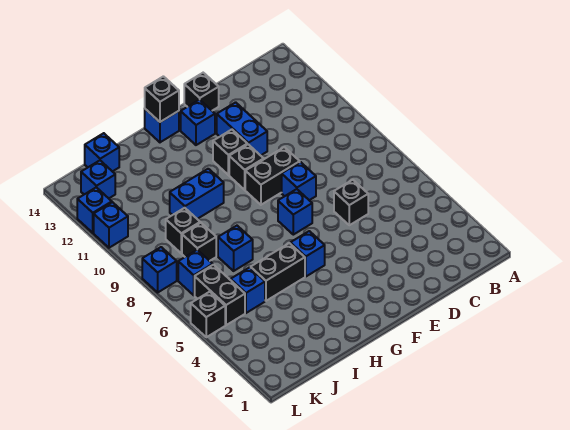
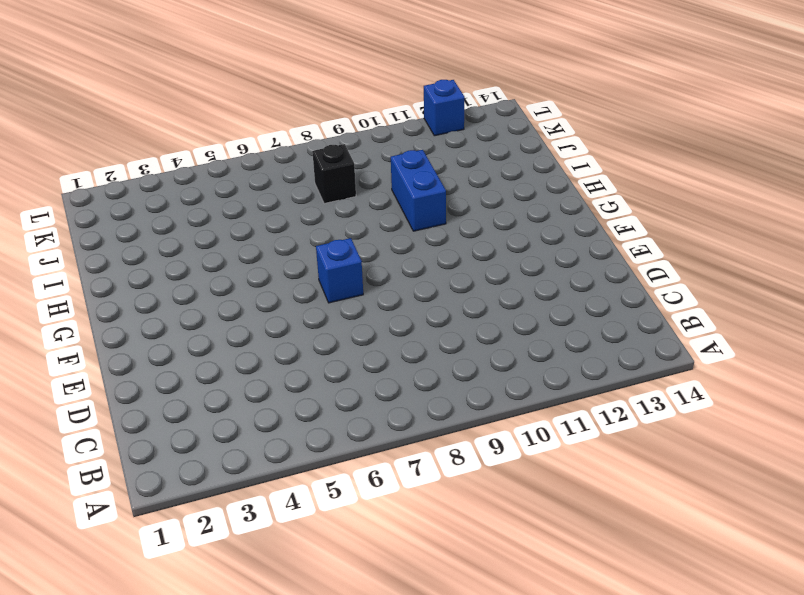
none -> black 1x1 brick [334,180,368,225]
none -> blue 1x1 brick [282,162,316,200]
none -> black 1x2 brick [245,147,300,205]

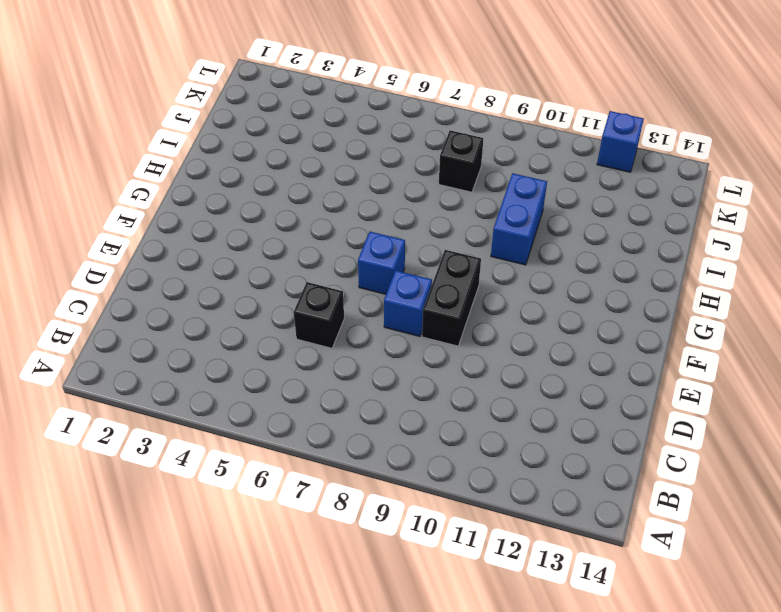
none -> blue 1x2 brick [217,102,267,156]
none -> black 1x1 brick [184,73,219,111]
none -> black 1x1 brick [229,144,264,190]

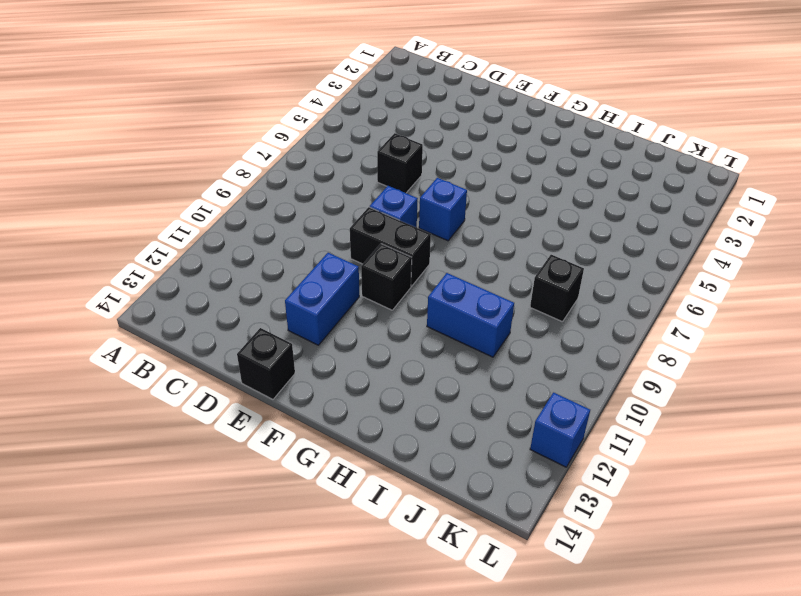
none -> black 1x1 brick [213,130,247,175]
none -> blue 1x1 brick [181,100,215,145]
none -> blue 1x1 brick [290,231,325,276]

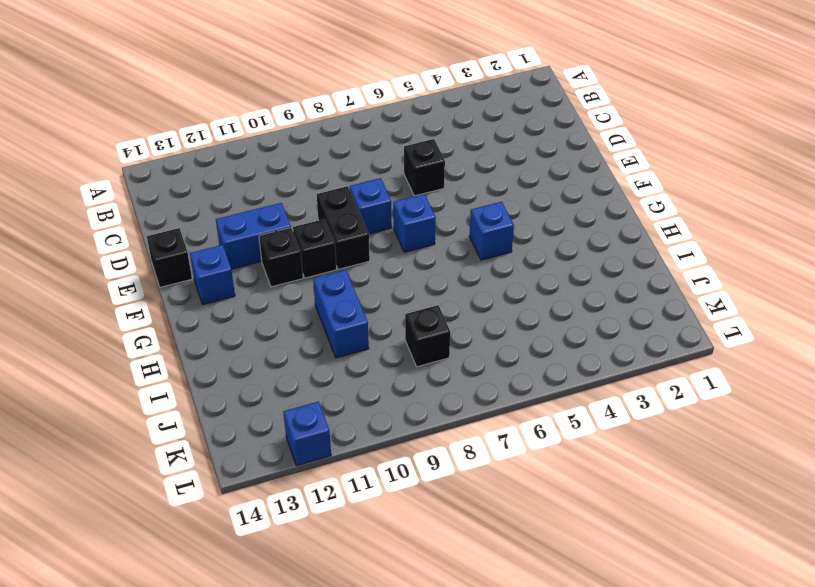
none -> blue 1x1 brick [145,109,179,142]
none -> black 1x2 brick [251,243,305,301]
none -> blue 1x1 brick [218,226,253,271]

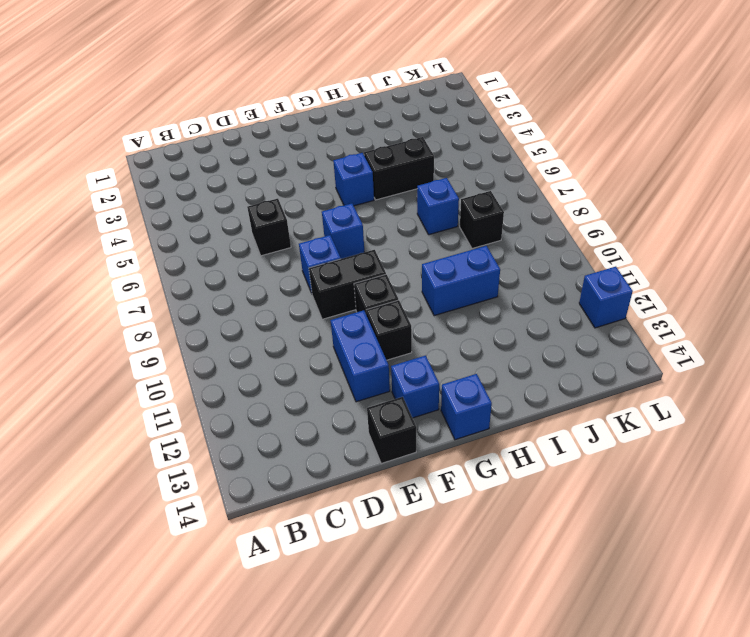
none -> blue 1x1 brick [231,268,265,313]
none -> black 1x1 brick [166,208,200,253]
none -> blue 1x1 brick [85,133,119,172]

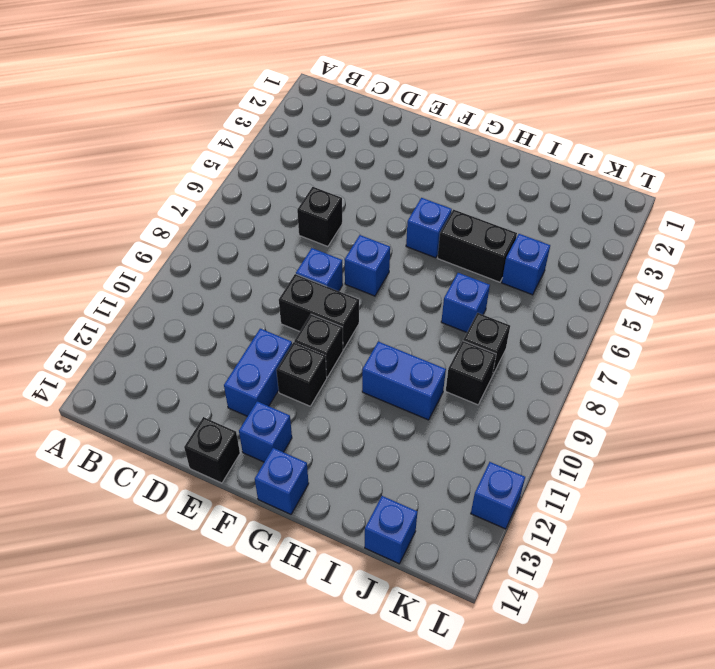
none -> black 1x2 brick [195,265,245,325]
none -> blue 1x1 brick [178,250,213,295]
none -> blue 1x1 brick [81,160,115,198]

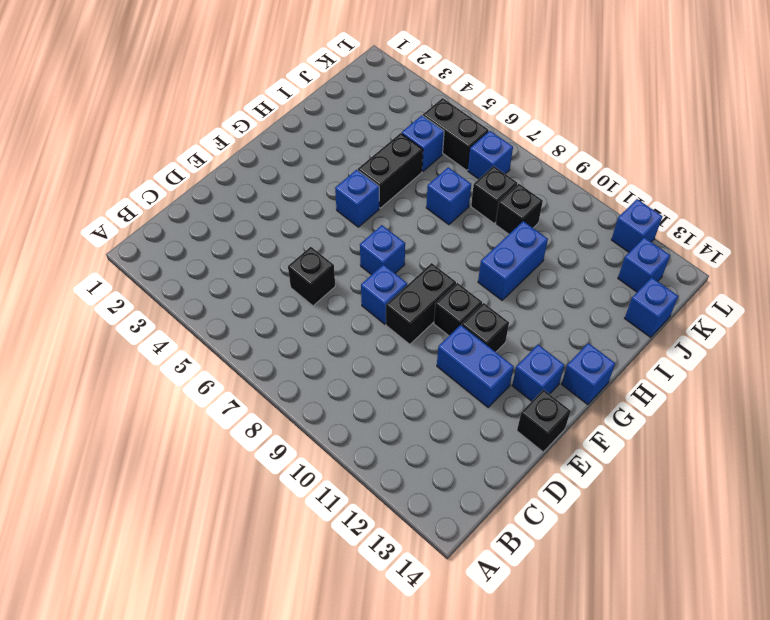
none -> black 1x1 brick [191,292,225,337]
none -> blue 1x1 brick [142,247,177,292]
none -> blue 1x1 brick [94,202,128,248]

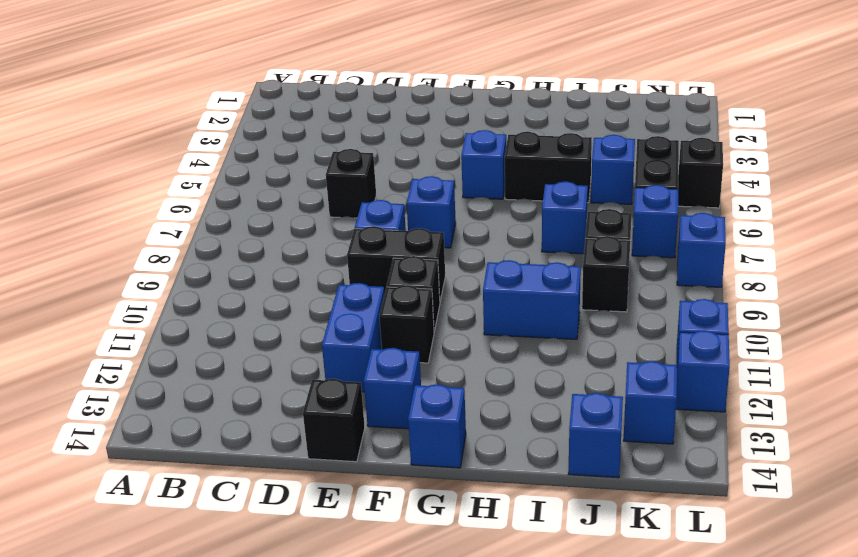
none -> black 1x1 brick [145,76,179,122]

